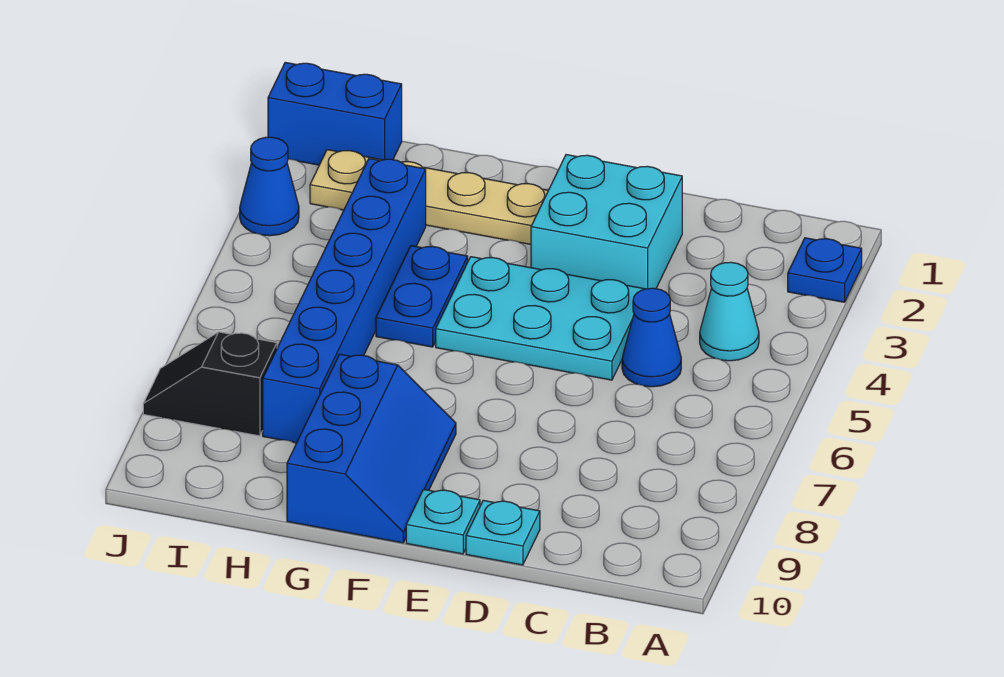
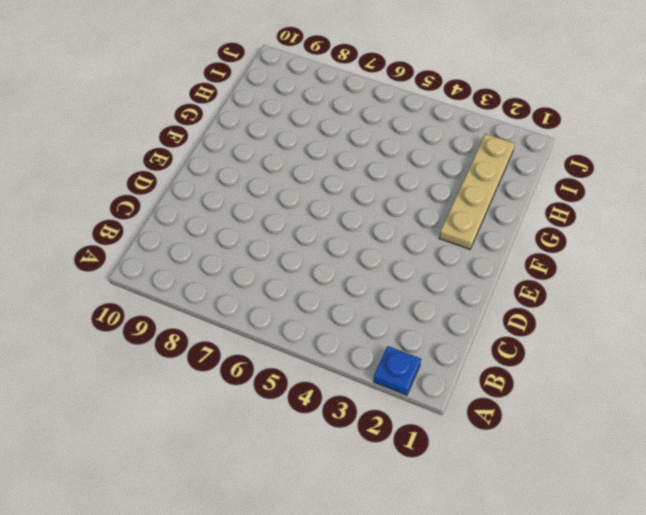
none -> cyan 1x1 cone [700,262,759,361]
none -> blue 1x1 cone [622,288,681,387]
none -> cyan 2x2 brick [531,155,682,289]

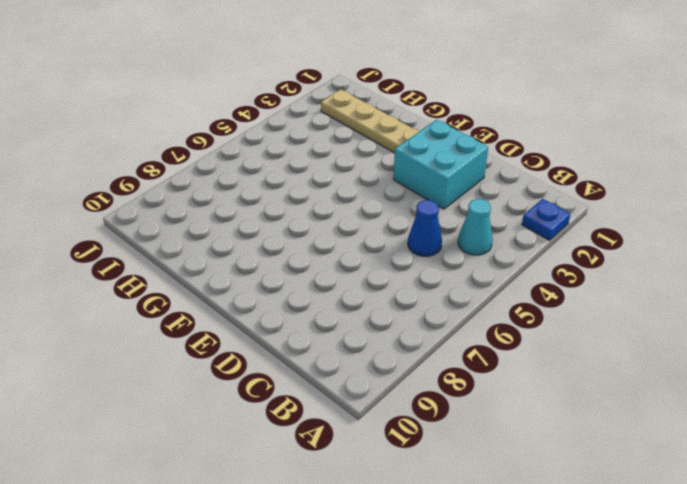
none -> cyan 2x3 plate [436,257,644,380]
none -> cyan 1x1 plate [466,500,540,565]
none -> cyan 1x1 plate [406,489,480,554]

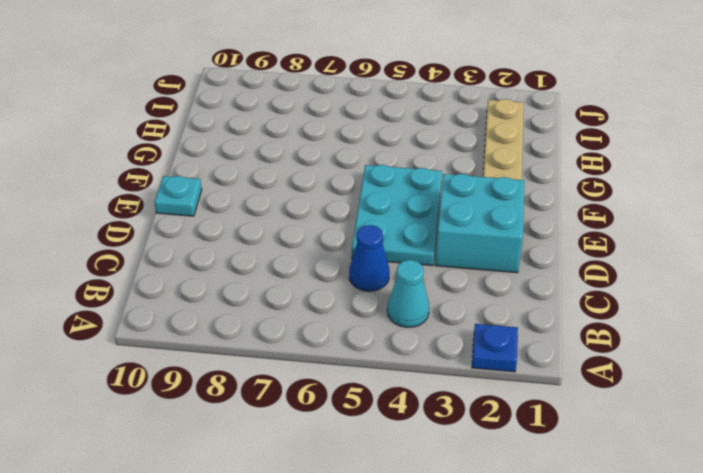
none -> cyan 1x1 plate [466,500,540,565]
none -> blue 2x3 slope [287,354,456,543]
none -> blue 1x2 plate [376,246,468,347]

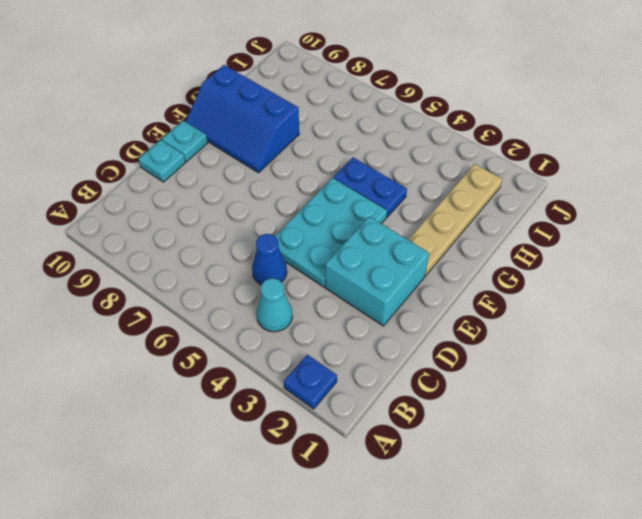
none -> blue 1x6 brick [263,158,426,443]
none -> blue 1x2 brick [268,62,402,165]
none -> black 1x2 slope [143,332,277,436]

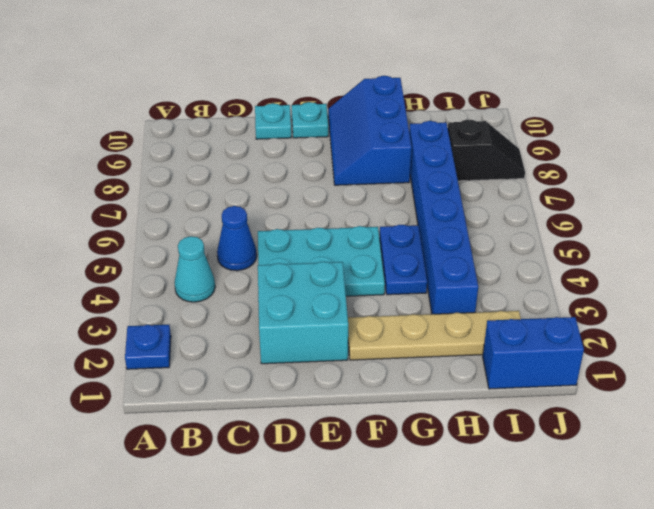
none -> blue 1x1 cone [240,137,299,236]

